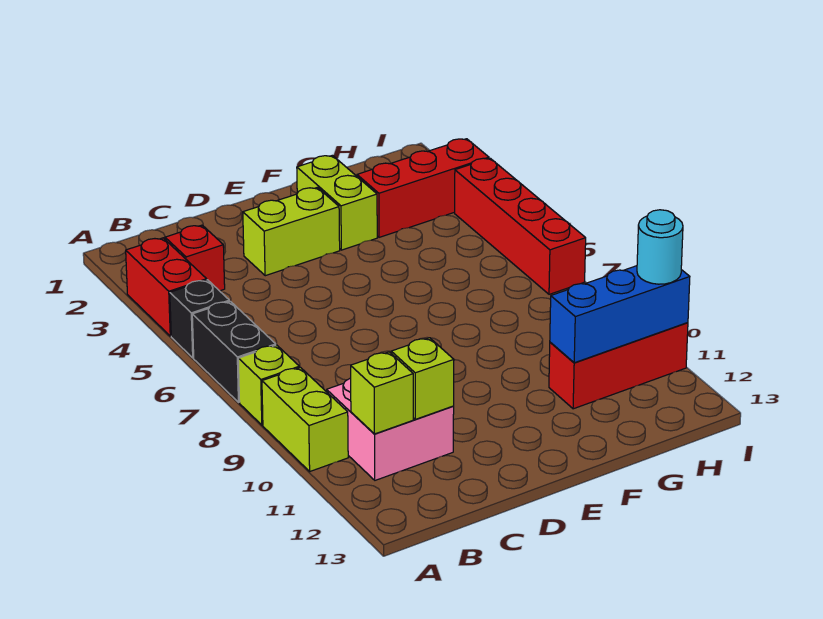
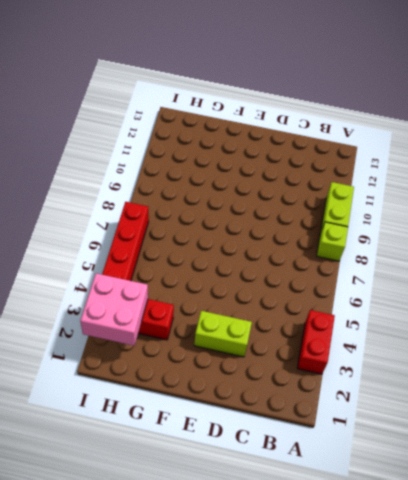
pink 2x2 brick [80,273,148,346] -> pink 2x2 brick moved to [327,378,454,480]
none -> black 1x1 brick [170,280,229,358]
none -> black 1x2 brick [192,301,276,402]
none -> red 1x1 brick [165,225,225,291]

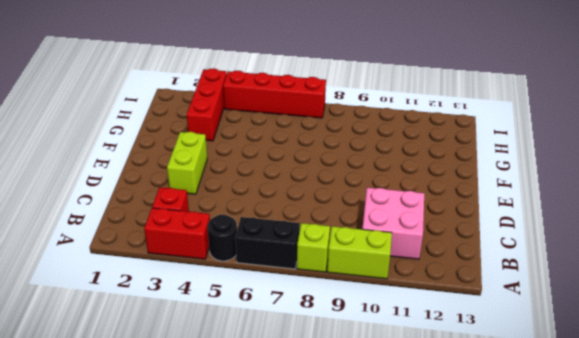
black 1x1 round brick [208,215,237,261] -> black 1x1 brick [170,280,229,358]
none -> lime 1x2 brick [297,155,377,250]
none -> red 1x3 brick [549,323,688,409]
none -> lime 1x1 brick [351,352,413,434]

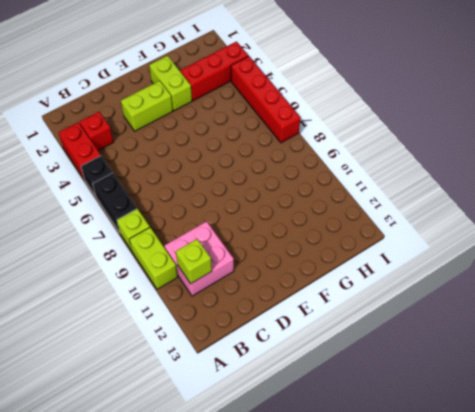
none -> red 1x3 brick [549,323,688,409]
none -> lime 1x1 brick [391,338,454,419]
none -> blue 1x3 brick [550,266,690,363]

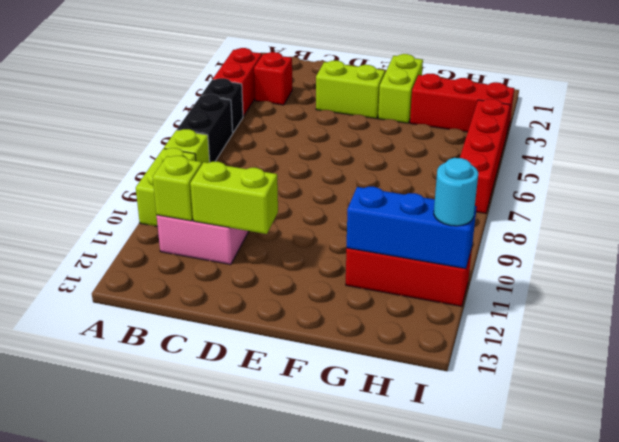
lime 1x2 brick [190,162,278,234] -> lime 1x1 brick [391,338,454,419]

